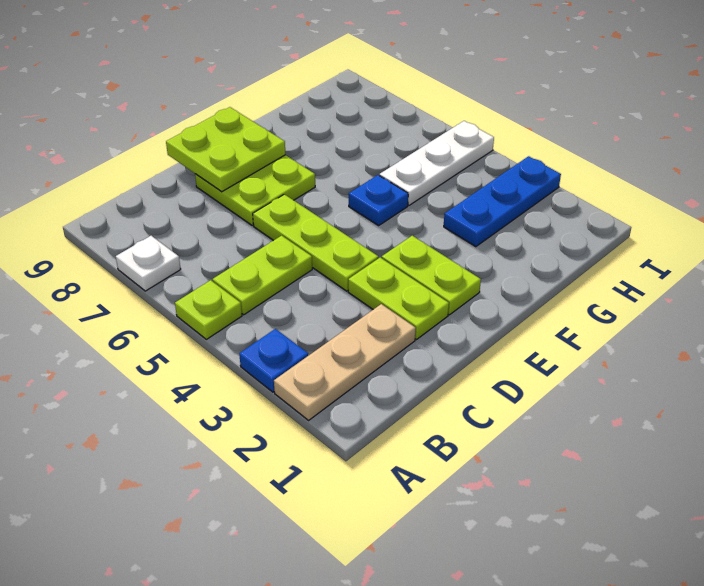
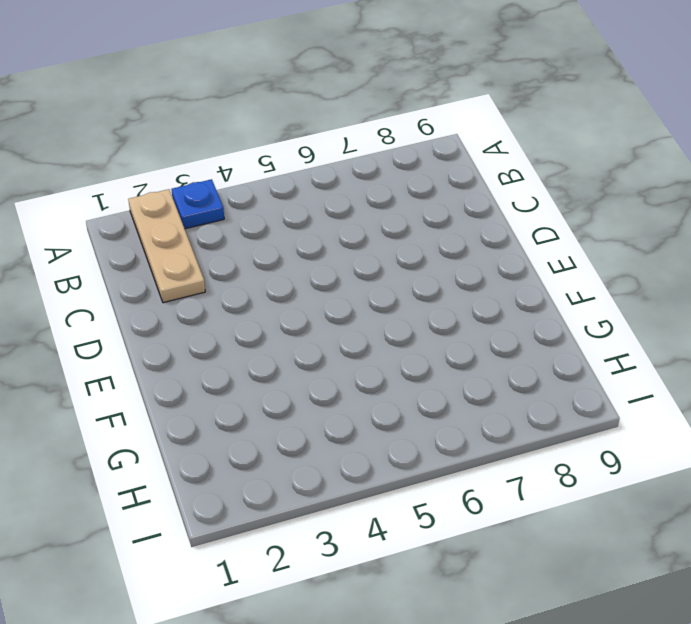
none -> lime 1x1 plate [175,280,242,339]
none -> white 1x1 plate [116,236,181,291]
none -> lime 1x2 plate [212,236,312,315]

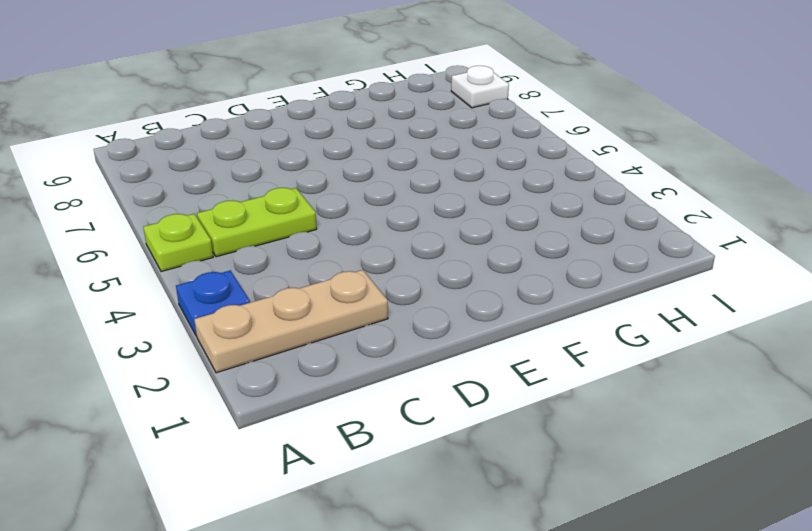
white 1x1 plate [451,66,509,108] -> white 1x1 plate moved to [116,236,181,291]
none -> lime 1x2 plate [348,258,449,340]
none -> lime 1x3 plate [253,194,378,291]
none -> lime 2x2 plate [195,155,315,225]

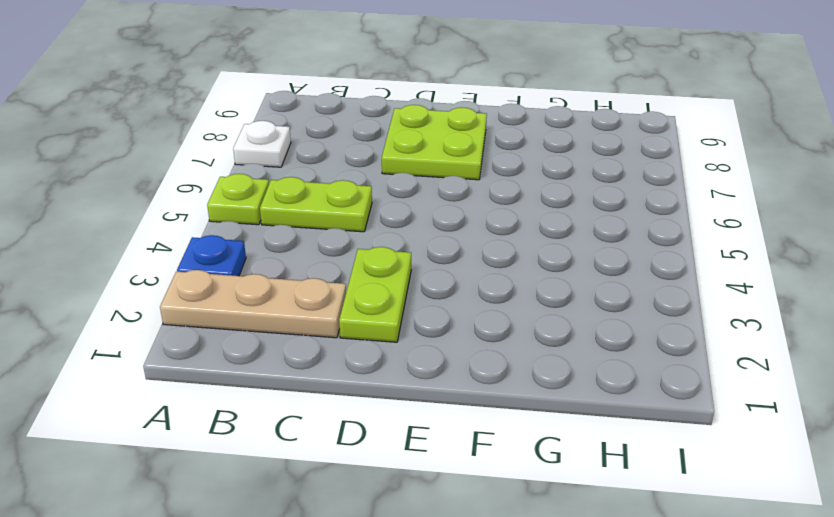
none -> lime 1x3 plate [253,194,378,291]
none -> lime 1x2 plate [382,236,481,315]
none -> blue 1x1 plate [349,175,408,225]

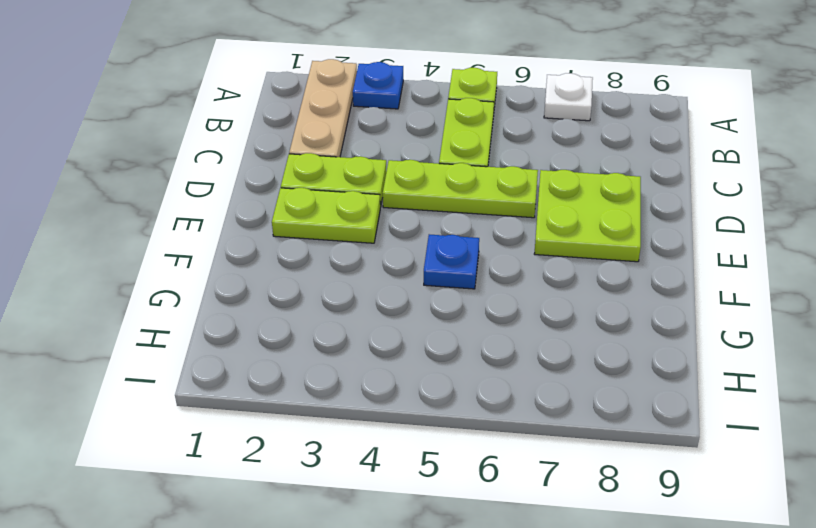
none -> blue 1x3 plate [444,156,561,247]
none -> white 1x3 plate [379,121,494,205]
none -> lime 2x2 plate [166,107,285,192]

